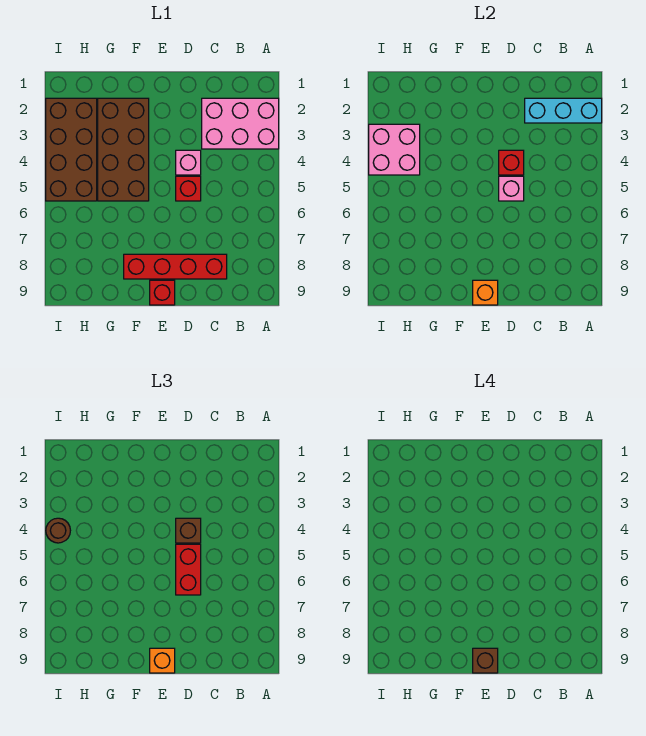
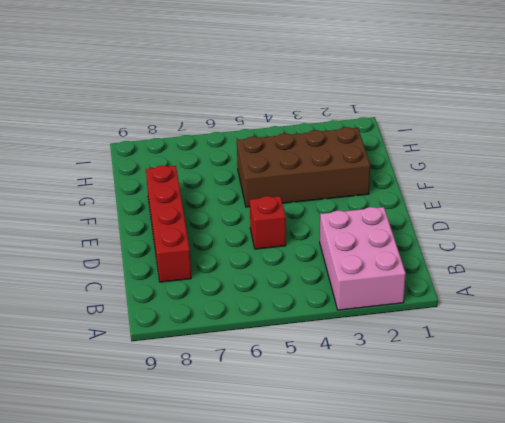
none -> pink 1x1 brick [176,150,201,175]
none -> red 1x1 brick [150,280,175,305]
none -> brown 2x4 brick [46,98,97,201]

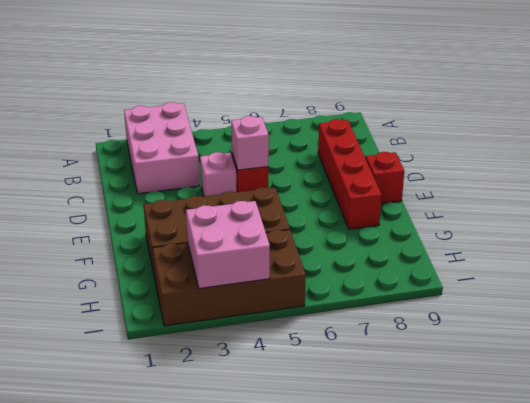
none -> cyan 1x3 brick [525,98,602,123]
none -> red 1x1 brick [499,150,524,175]
none -> orange 1x1 brick [473,280,498,305]

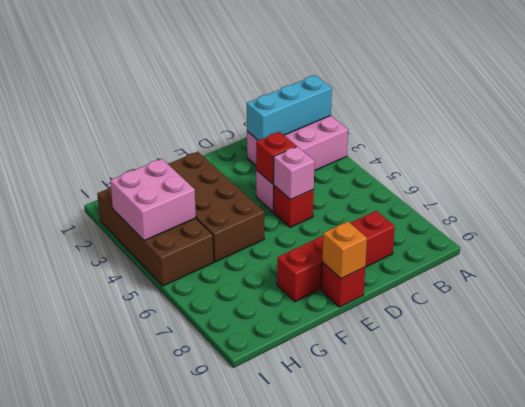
none -> brown 1x1 brick [176,518,201,543]
none -> red 1x2 brick [176,544,201,595]
none -> orange 1x1 brick [150,648,175,673]

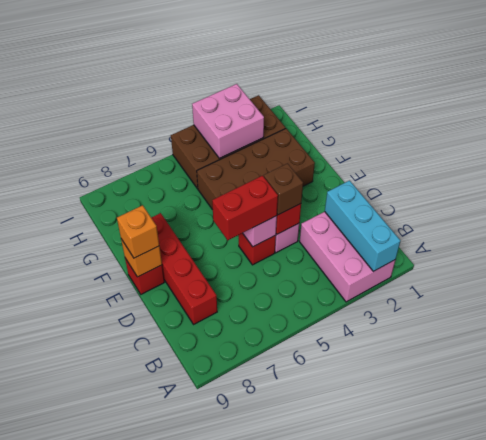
none -> brown 1x1 round brick [46,518,70,543]
none -> brown 1x1 brick [473,648,498,673]

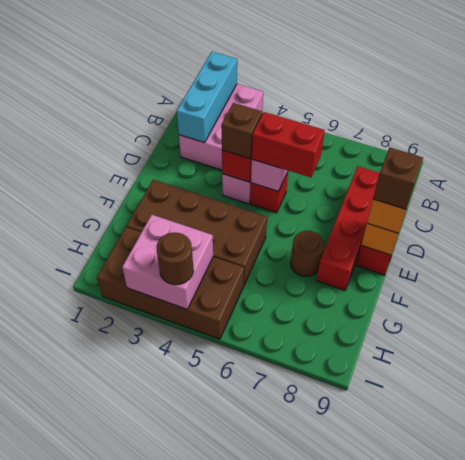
brown 1x1 round brick [291,231,324,276] -> none

